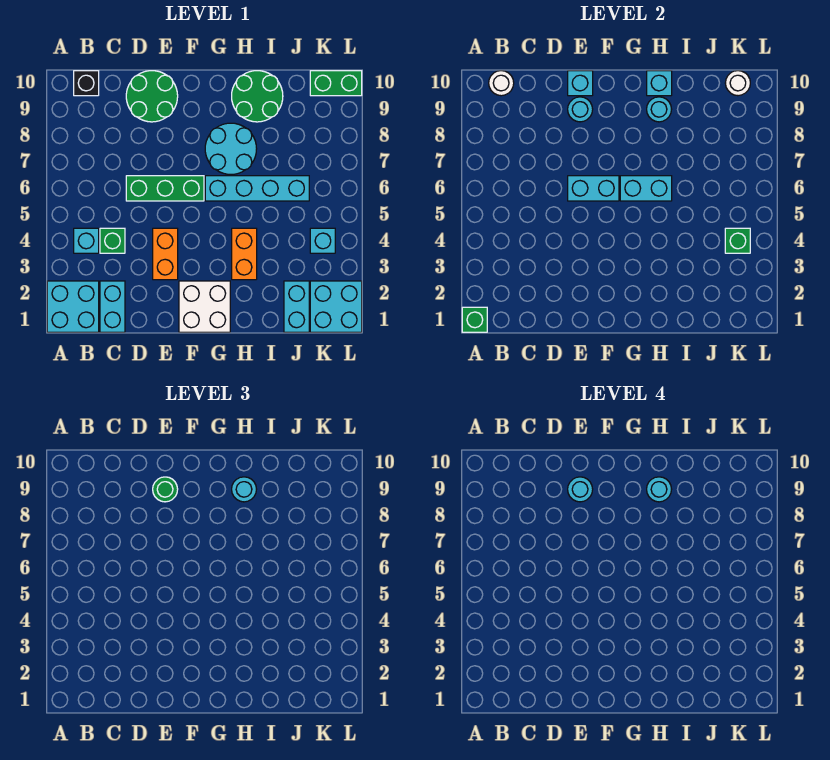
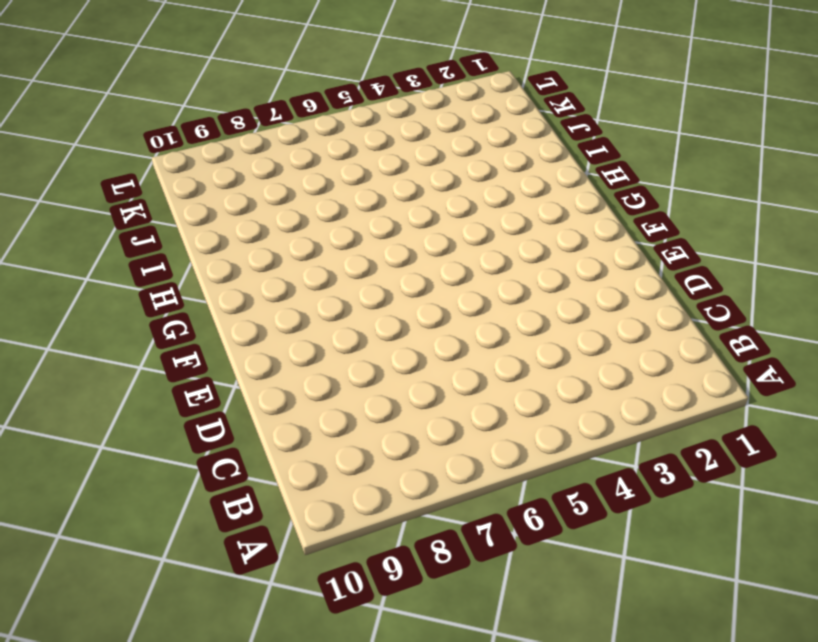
none -> cyan 2x2 brick [47,281,99,332]
none -> cyan 1x1 brick [74,228,99,253]
none -> black 1x1 brick [74,71,99,96]
none -> cyan 1x2 brick [100,281,125,332]

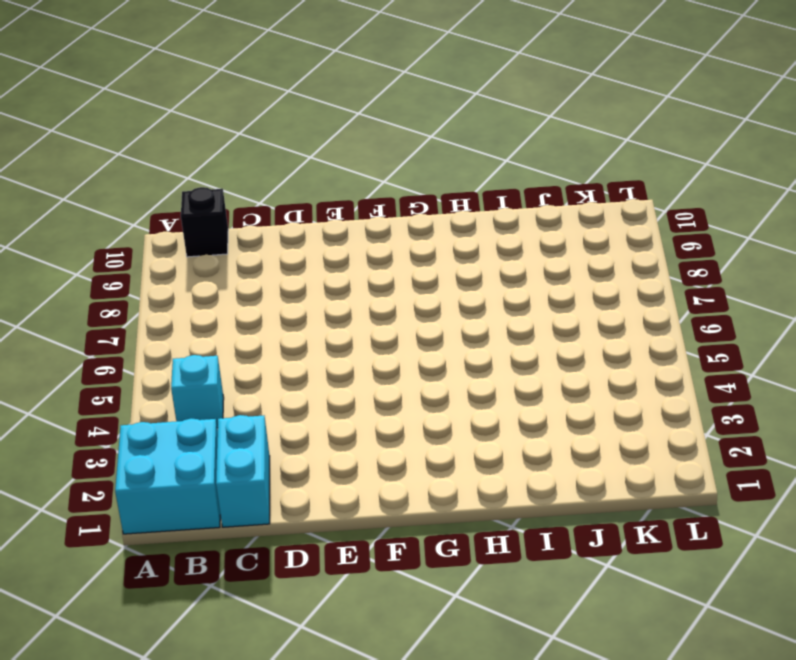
none -> green 1x1 brick [100,228,125,253]
none -> green 1x3 brick [126,176,204,201]
none -> green 2x2 round brick [126,71,178,122]
none -> orange 1x2 brick [153,228,178,280]

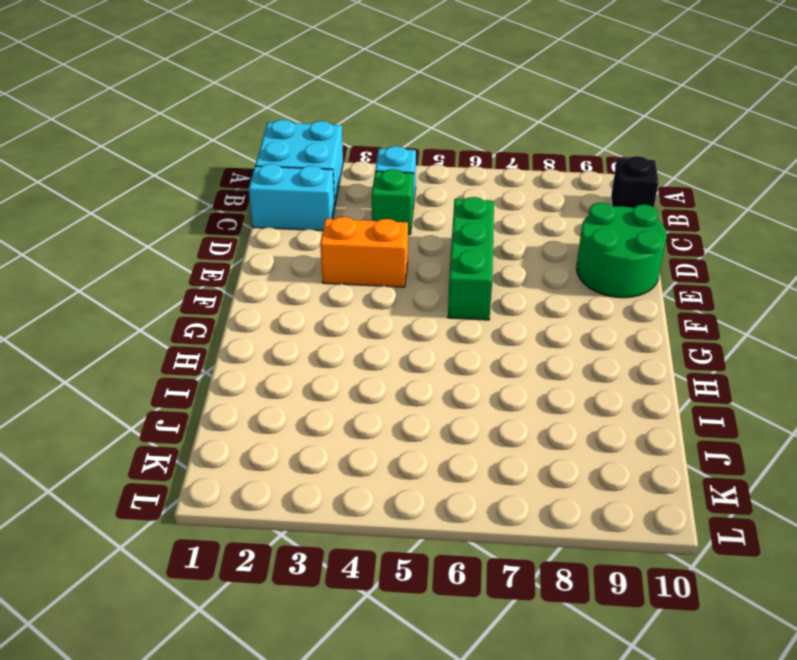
none -> white 2x2 brick [179,281,230,332]
none -> cyan 1x4 brick [205,176,309,201]
none -> cyan 2x2 round brick [205,123,257,175]
none -> orange 1x2 brick [232,228,257,280]

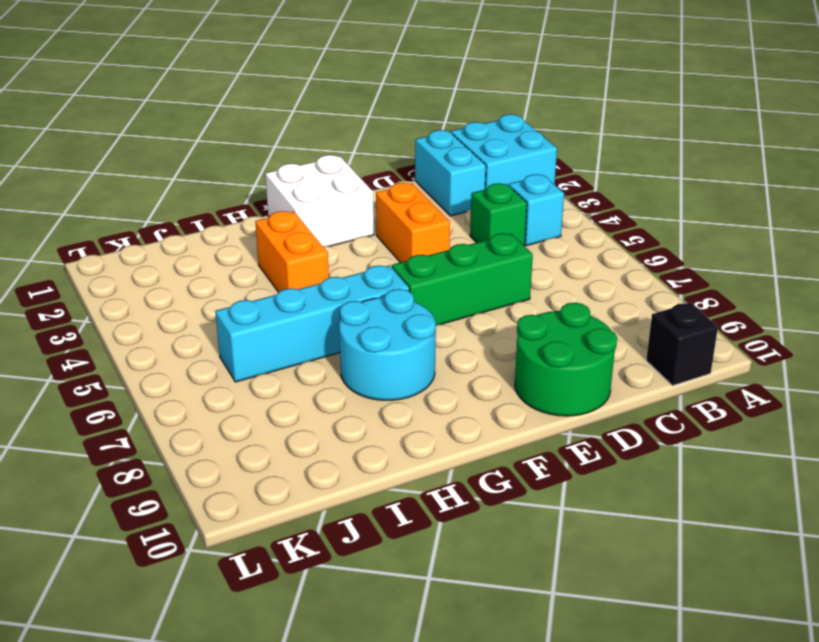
none -> green 2x2 round brick [232,71,283,122]
none -> cyan 1x2 brick [284,281,309,332]
none -> cyan 2x2 brick [310,281,362,332]
none -> cyan 1x1 brick [310,228,335,253]

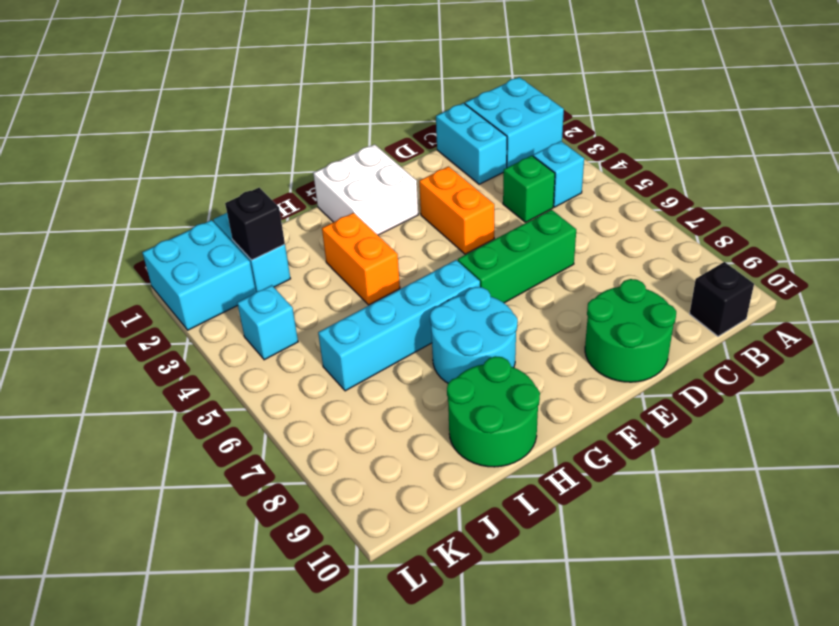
black 1x1 brick [225,188,285,260] -> none
none -> green 1x2 brick [310,71,362,96]
none -> green 1x1 brick [462,307,487,332]
none -> white 1x1 round brick [489,71,514,96]
none -> cyan 1x2 brick [568,176,619,201]

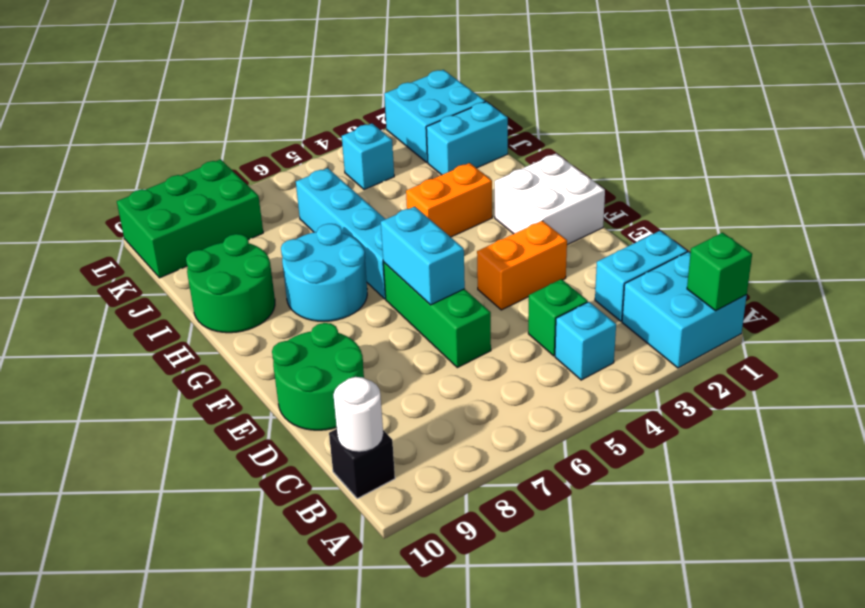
green 2x3 brick [117,159,263,278] -> green 1x2 brick [310,71,362,96]
none -> cyan 1x1 round brick [568,97,593,122]
none -> cyan 1x1 brick [568,71,593,96]
none -> cyan 1x2 brick [620,176,672,201]
none -> cyan 1x1 round brick [647,97,672,122]

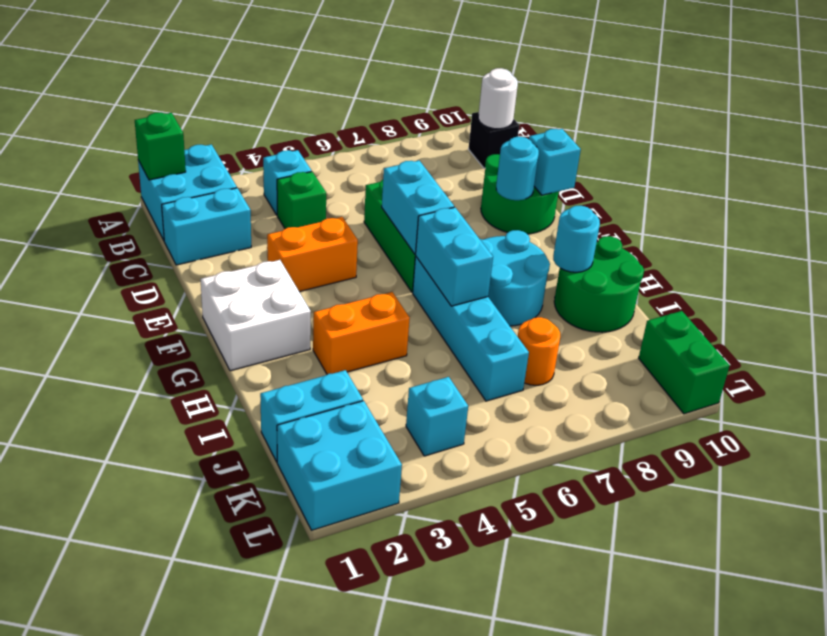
orange 1x1 round brick [518,317,560,385] -> none
none -> cyan 1x1 brick [647,71,672,96]
none -> green 1x1 brick [725,228,750,253]
none -> white 1x1 round brick [725,71,750,96]
none -> green 1x1 round brick [153,477,178,502]

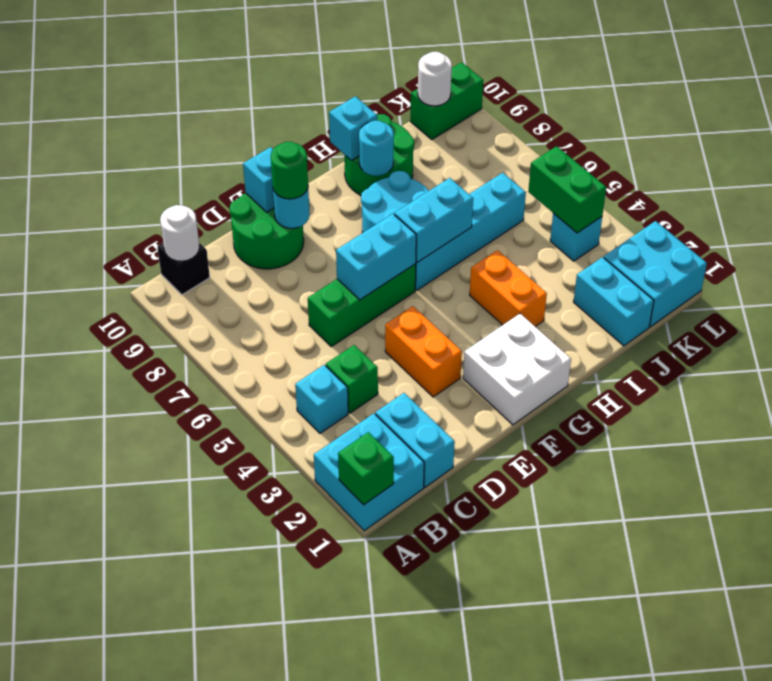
green 1x2 brick [528,146,606,233] -> green 1x1 brick [725,228,750,253]
none -> cyan 1x1 round brick [232,477,257,502]
none -> cyan 1x1 round brick [568,477,593,502]
none -> cyan 1x1 round brick [647,477,672,502]

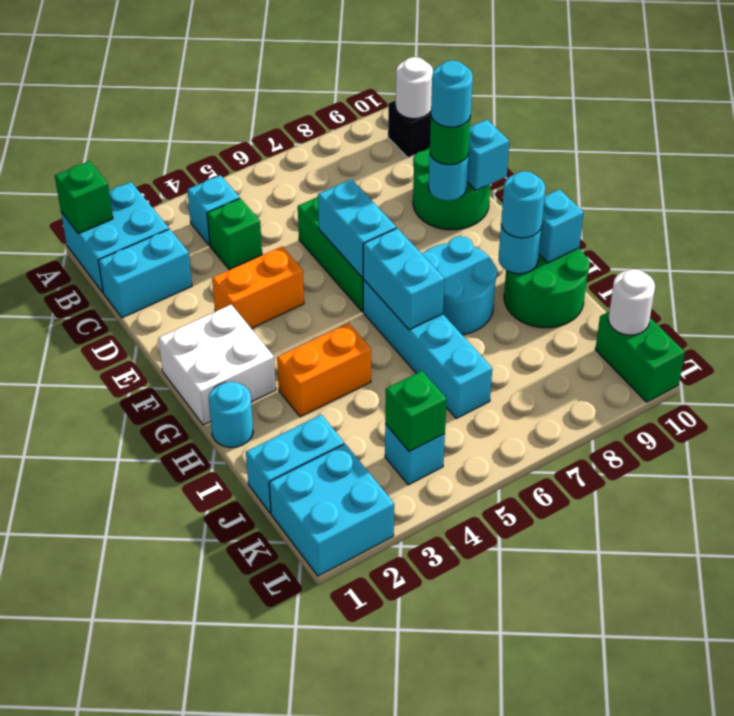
cyan 1x1 round brick [209,382,253,448] -> cyan 1x1 round brick moved to [647,477,672,502]

